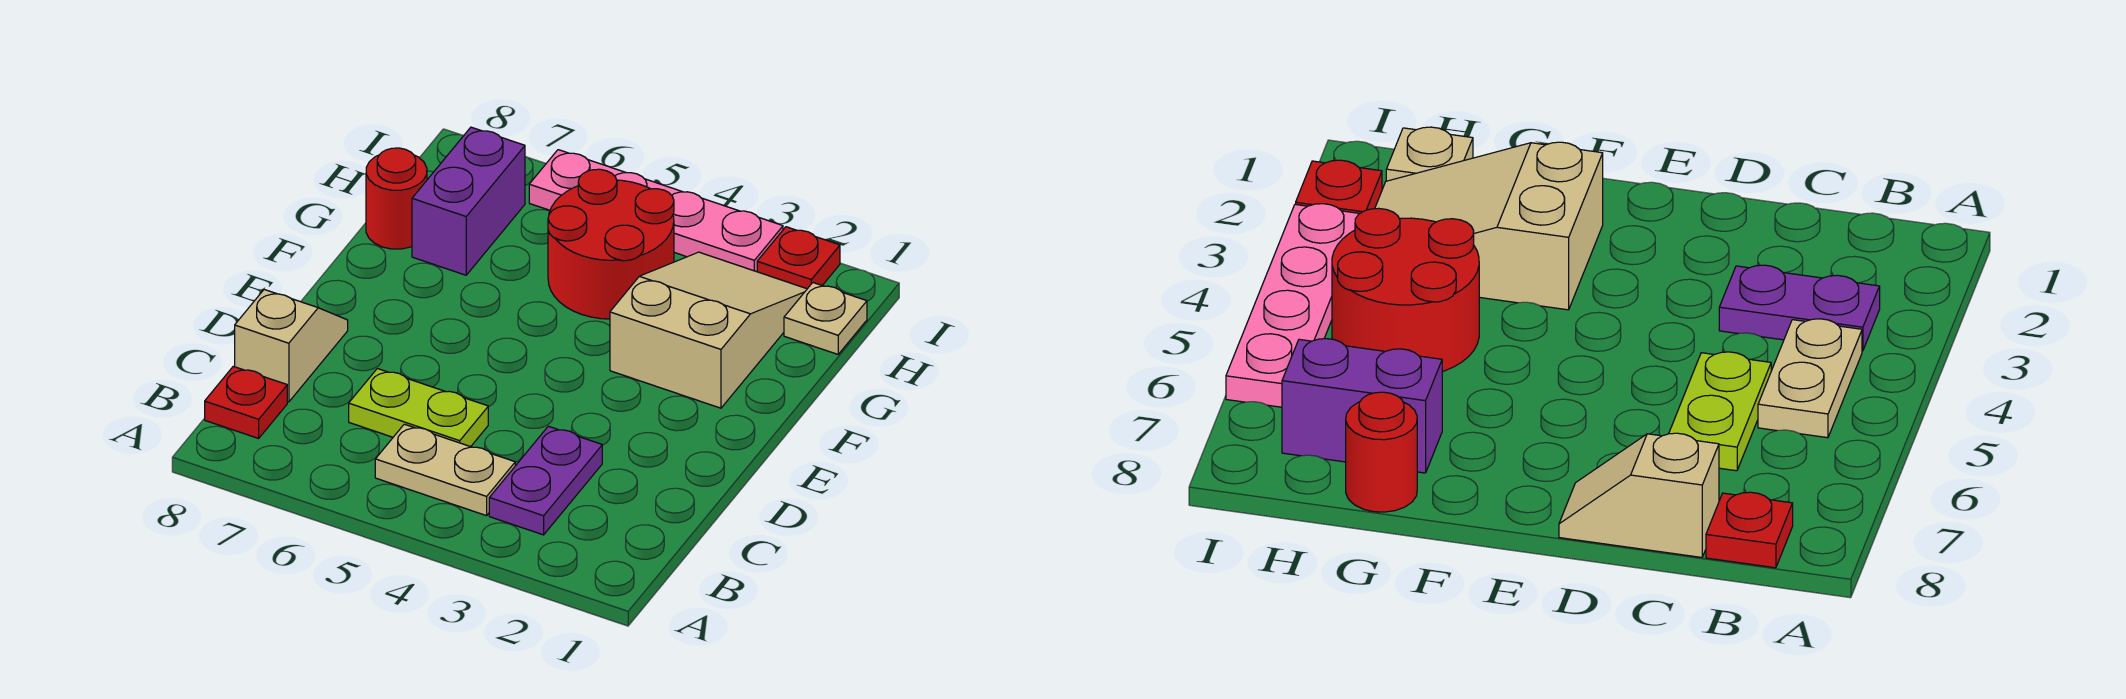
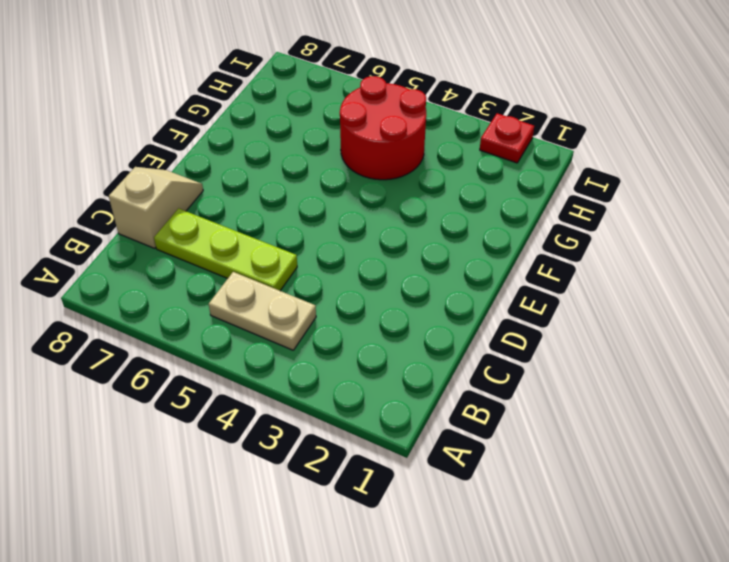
lime 1x3 plate [154,208,297,291] -> lime 1x2 plate [349,369,488,447]
none -> purple 1x2 plate [489,426,602,535]
none -> red 1x1 plate [205,366,287,438]
none -> tan 2x3 slope [610,252,807,408]

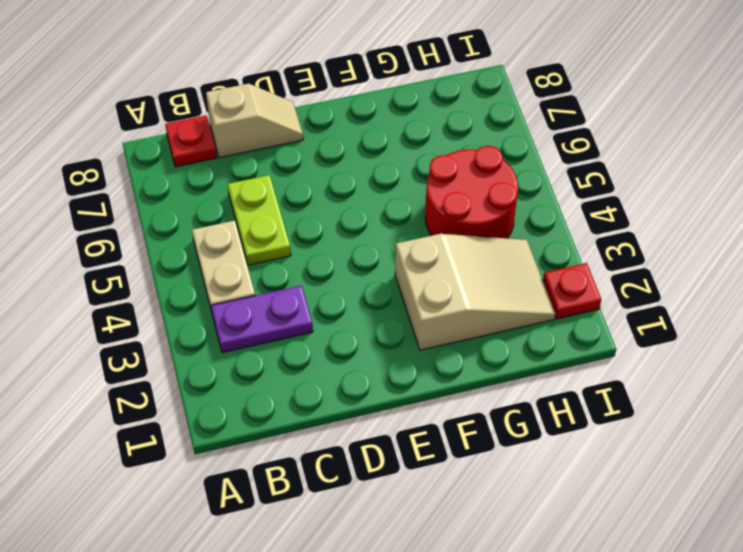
none -> purple 1x2 brick [412,127,525,275]
none -> red 1x1 round brick [366,148,427,249]
none -> tan 1x1 plate [784,283,867,354]

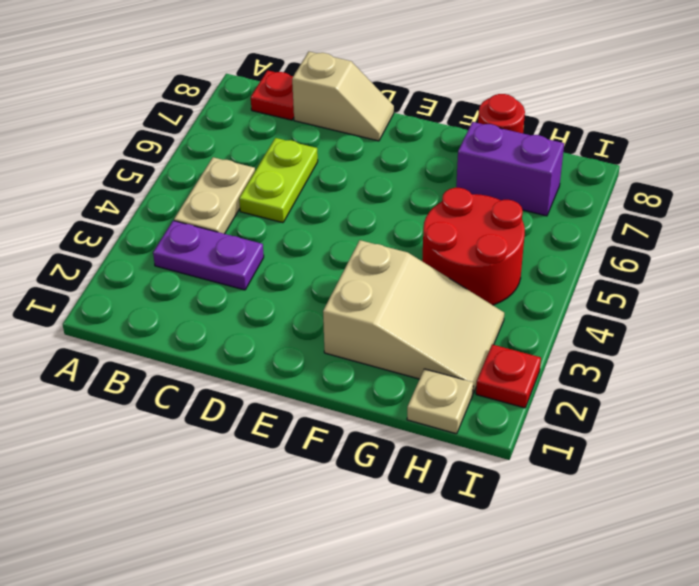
none -> pink 1x4 plate [529,150,783,272]

